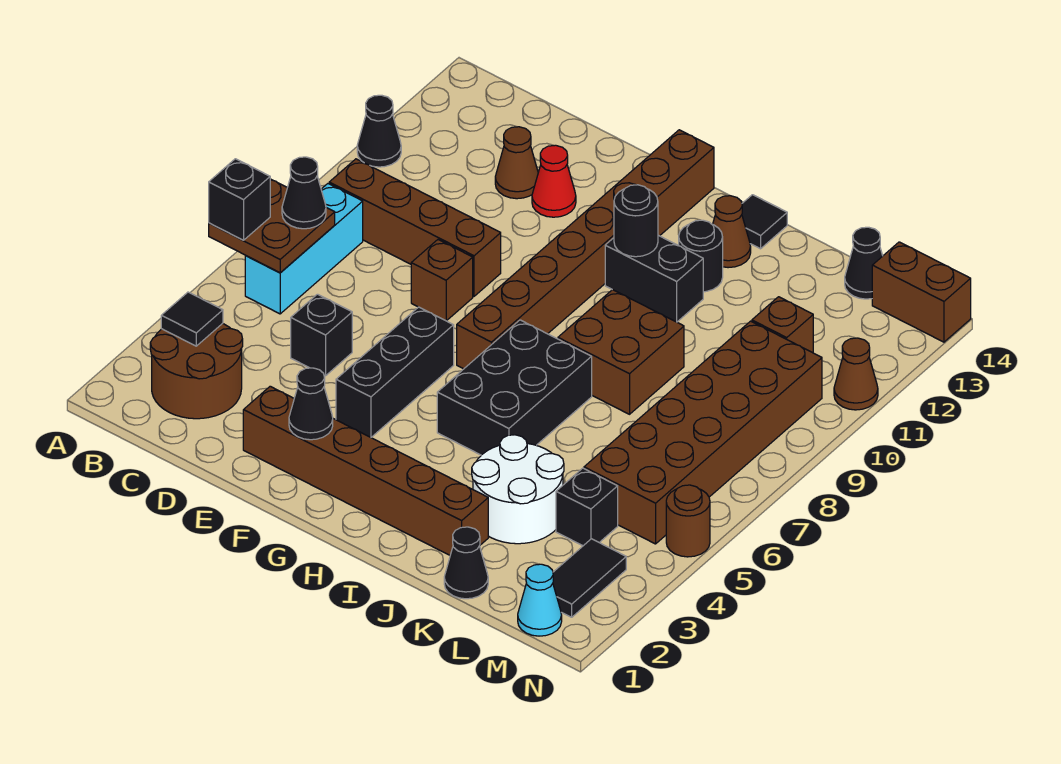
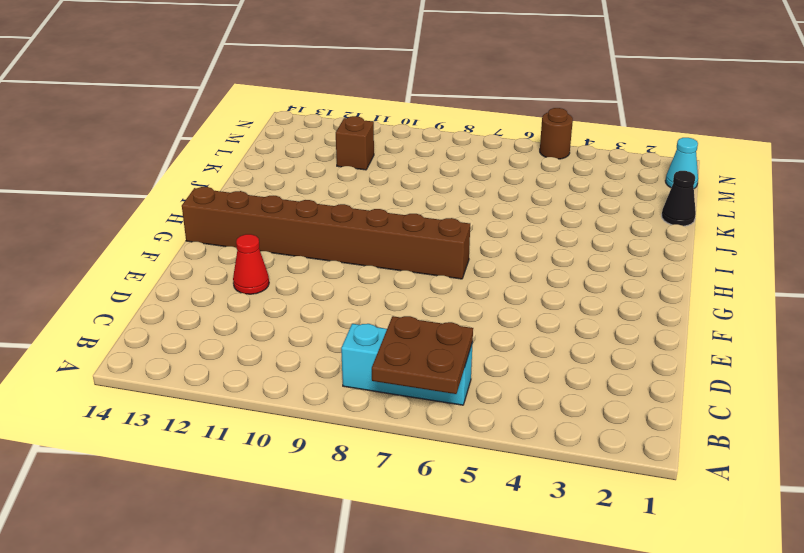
none -> black 1x1 cone [357,95,401,167]
none -> brown 2x2 round brick [150,323,243,419]
none -> brown 1x4 brick [329,159,501,296]
none -> black 1x1 brick [291,294,352,376]

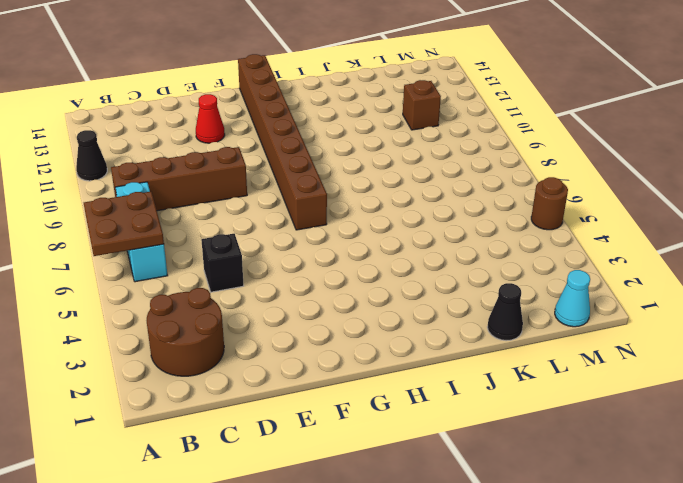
none -> brown 1x1 cone [495,127,538,199]
none -> brown 1x6 brick [243,386,488,555]
none -> brown 1x1 brick [411,240,473,321]
none -> black 1x3 brick [336,307,454,437]

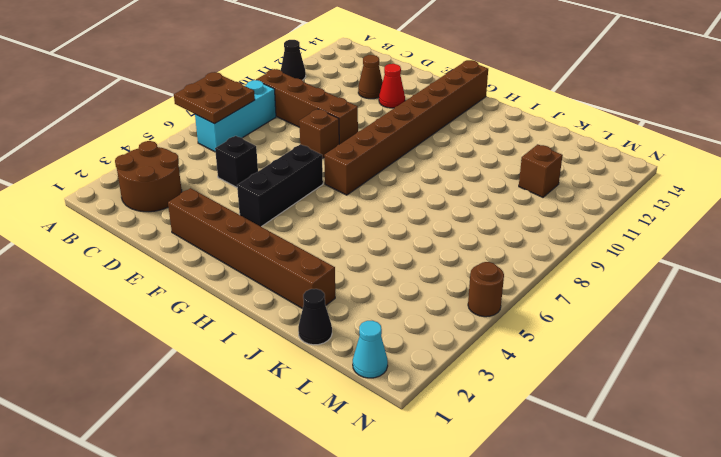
none -> black 2x3 brick [437,320,592,455]
none -> black 1x2 brick [605,235,703,322]
none -> brown 2x2 brick [558,290,684,414]
none -> black 1x1 round brick [679,220,723,292]

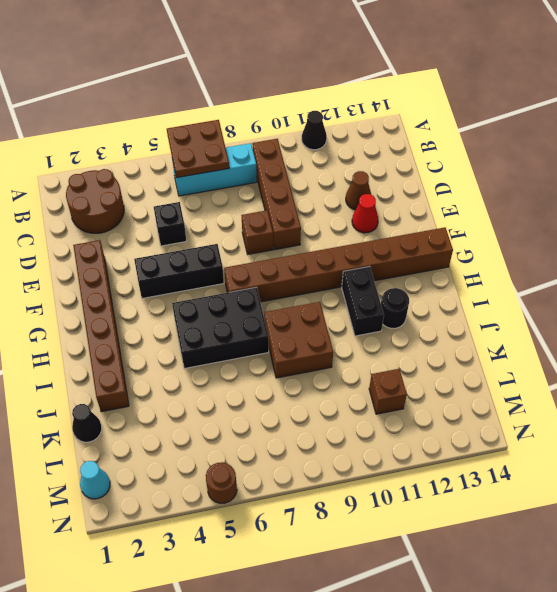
none -> brown 1x1 cone [713,196,751,268]
none -> black 1x1 tile [742,195,787,249]
none -> white 2x2 round brick [472,435,564,544]
none -> black 1x1 brick [556,468,618,546]

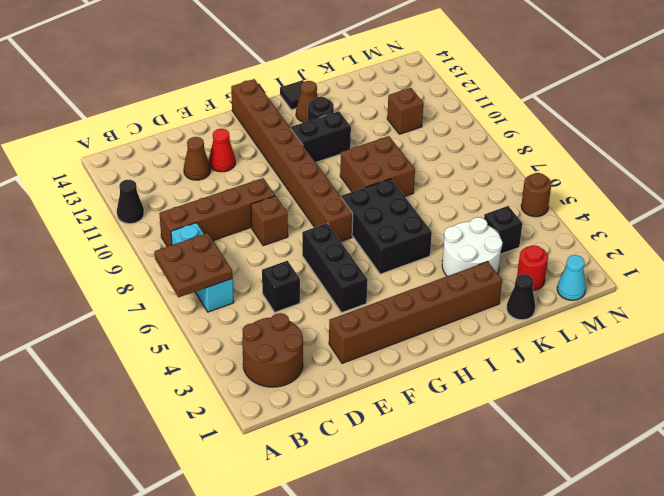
red 1x1 round brick [517,245,548,290] -> none
none -> brown 2x6 brick [584,321,822,544]
none -> black 1x1 cone [845,227,883,299]
none -> black 1x2 tile [553,539,626,617]
none -> brown 1x2 brick [872,242,971,342]

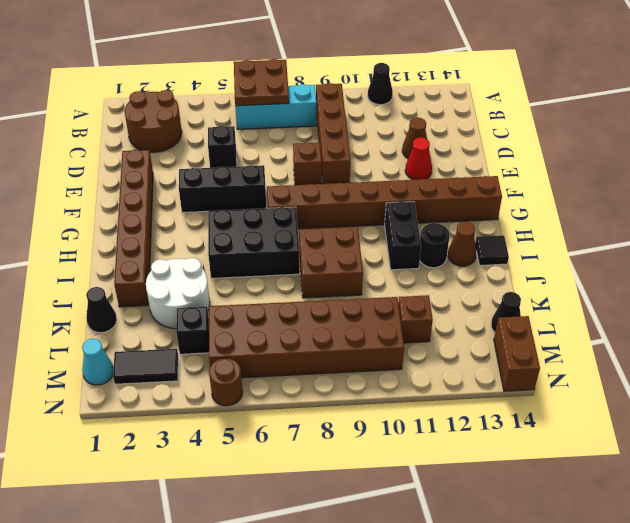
none -> brown 1x1 cone [834,338,878,410]
none -> black 1x1 tile [161,292,223,346]
none -> black 1x1 cone [289,368,333,440]
none -> black 1x1 round brick [614,185,658,257]

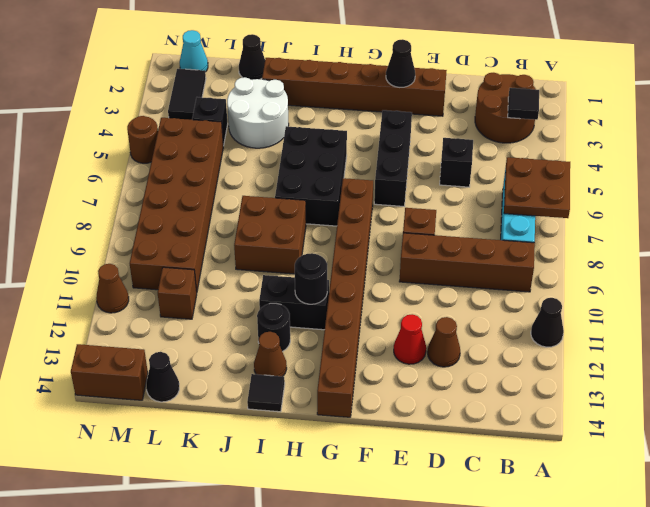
none -> black 1x1 brick [209,159,270,240]
none -> black 1x1 cone [282,157,326,229]

